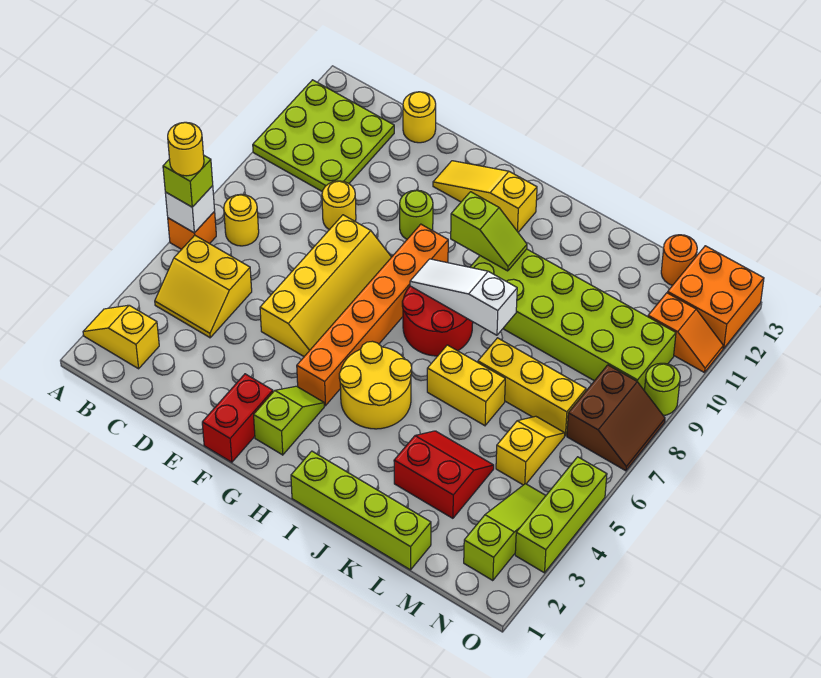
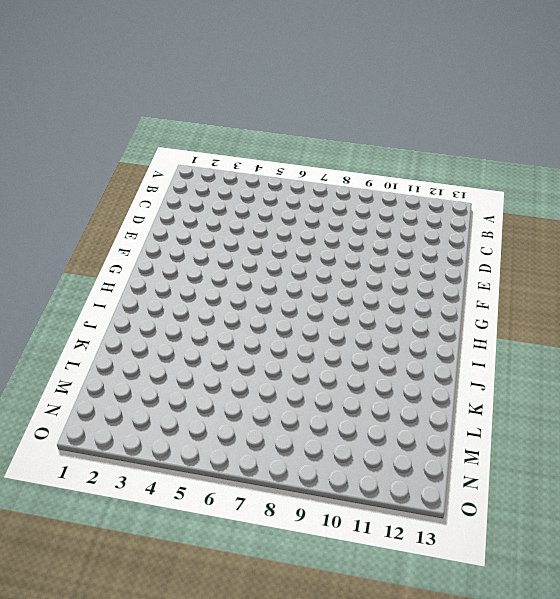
none -> yellow 1x2 slope [83,305,159,369]
none -> orange 1x1 brick [168,211,216,249]
none -> lime 3x3 plate [253,80,394,192]
none -> yellow 2x2 slope [155,235,252,338]

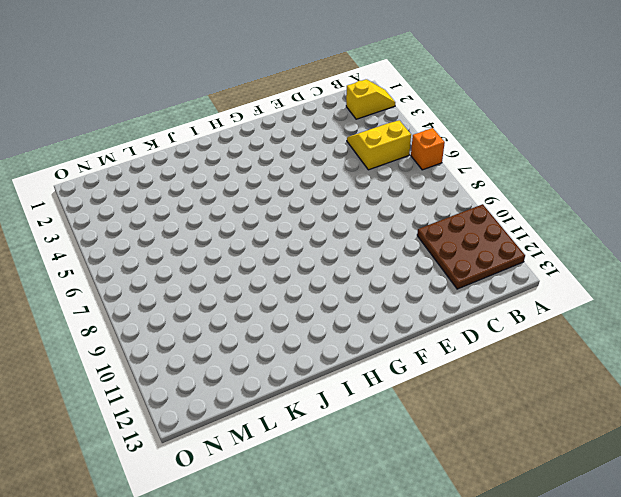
brown 3x3 plate [417,204,525,289] -> lime 3x3 plate [253,80,394,192]
none -> yellow 1x1 round brick [224,194,259,246]
none -> yellow 1x1 round brick [322,181,356,230]
none -> yellow 1x1 round brick [403,92,436,143]
none -> yellow 2x4 slope [260,215,391,356]

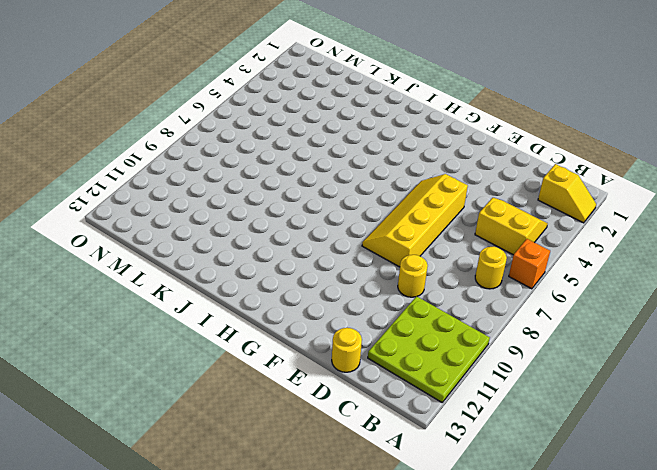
none -> red 1x2 brick [202,374,273,462]
none -> lime 1x1 round brick [400,190,433,239]
none -> yellow 1x3 slope [433,161,537,232]
none -> lime 1x2 slope [254,386,324,455]

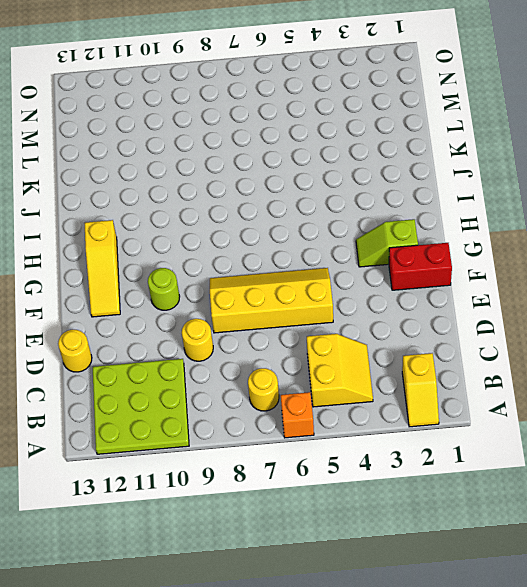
none -> orange 1x6 brick [297,224,448,406]
none -> yellow 2x2 round brick [339,341,412,429]
none -> red 2x2 round brick [402,286,473,356]
none -> lime 1x4 brick [291,451,431,570]

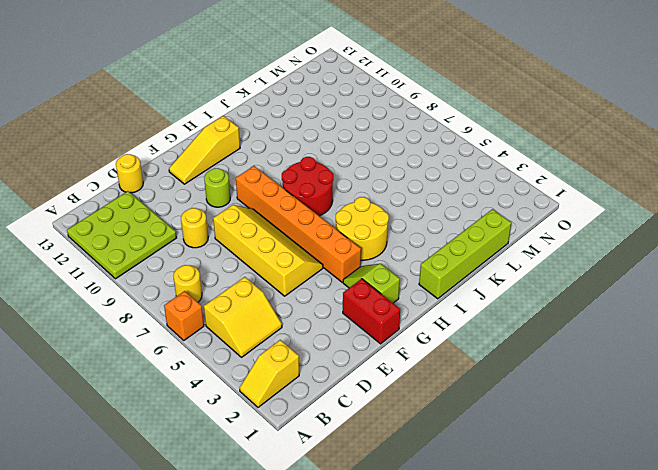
none -> lime 2x6 brick [470,249,676,390]
none -> yellow 1x2 brick [427,345,505,426]
none -> red 2x2 slope [394,431,494,518]
none -> yellow 1x3 brick [478,338,586,436]

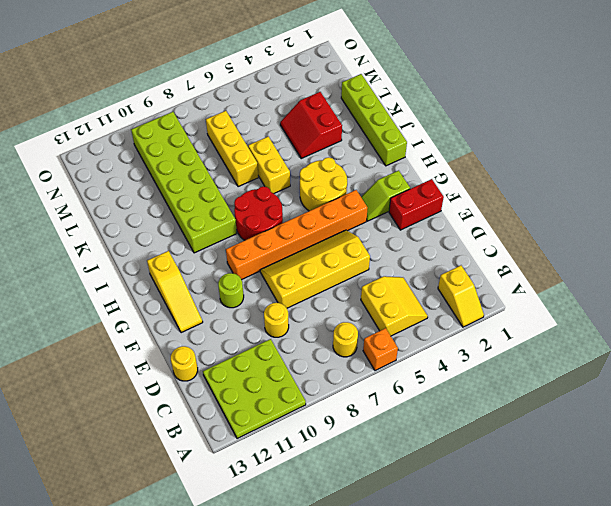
none -> yellow 1x2 slope [496,416,565,485]
none -> orange 1x1 round brick [661,235,697,285]
none -> lime 1x3 slope [464,484,546,581]
none -> brown 2x2 slope [567,365,665,471]

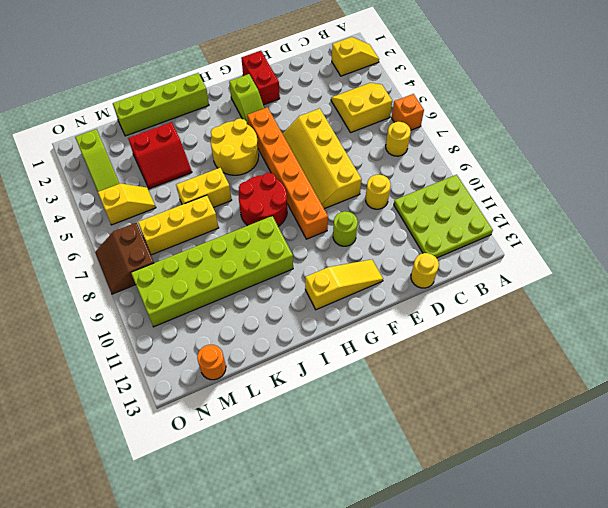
yellow 1x2 slope [98,184,156,225] -> yellow 1x2 slope turned to [496,416,565,485]
none -> orange 1x2 slope [648,293,723,373]
none -> orange 2x2 brick [668,246,764,348]
none -> lime 1x3 brick [515,457,607,573]
none -> lime 1x1 round brick [644,363,680,416]

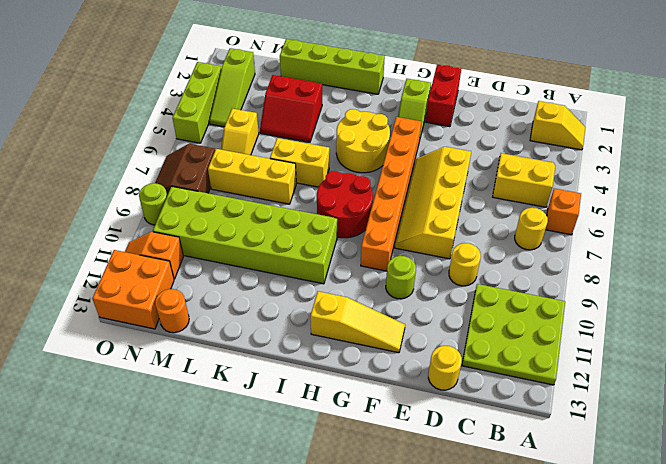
none -> white 1x1 brick [165,186,215,233]
none -> white 1x3 slope [410,259,517,335]
none -> lime 1x2 slope [451,192,527,271]
none -> lime 1x1 brick [163,156,213,207]

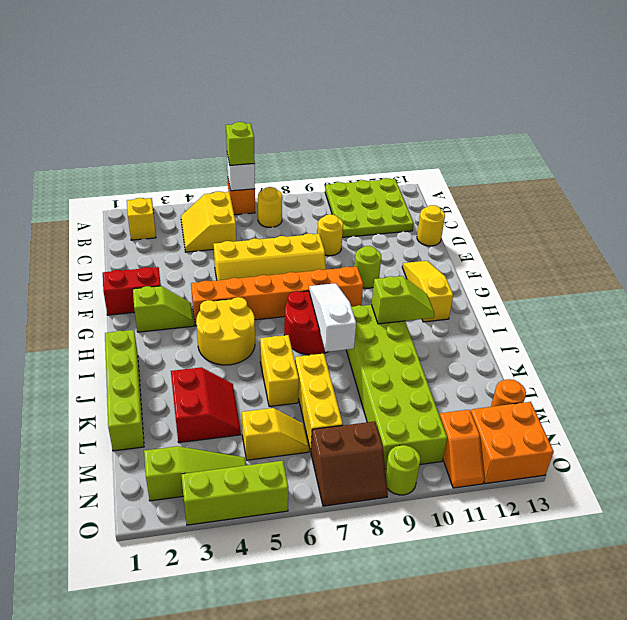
lime 1x2 slope [371,276,435,324] -> lime 1x2 slope turned to [451,192,527,271]
none -> yellow 1x1 round brick [168,122,204,176]

